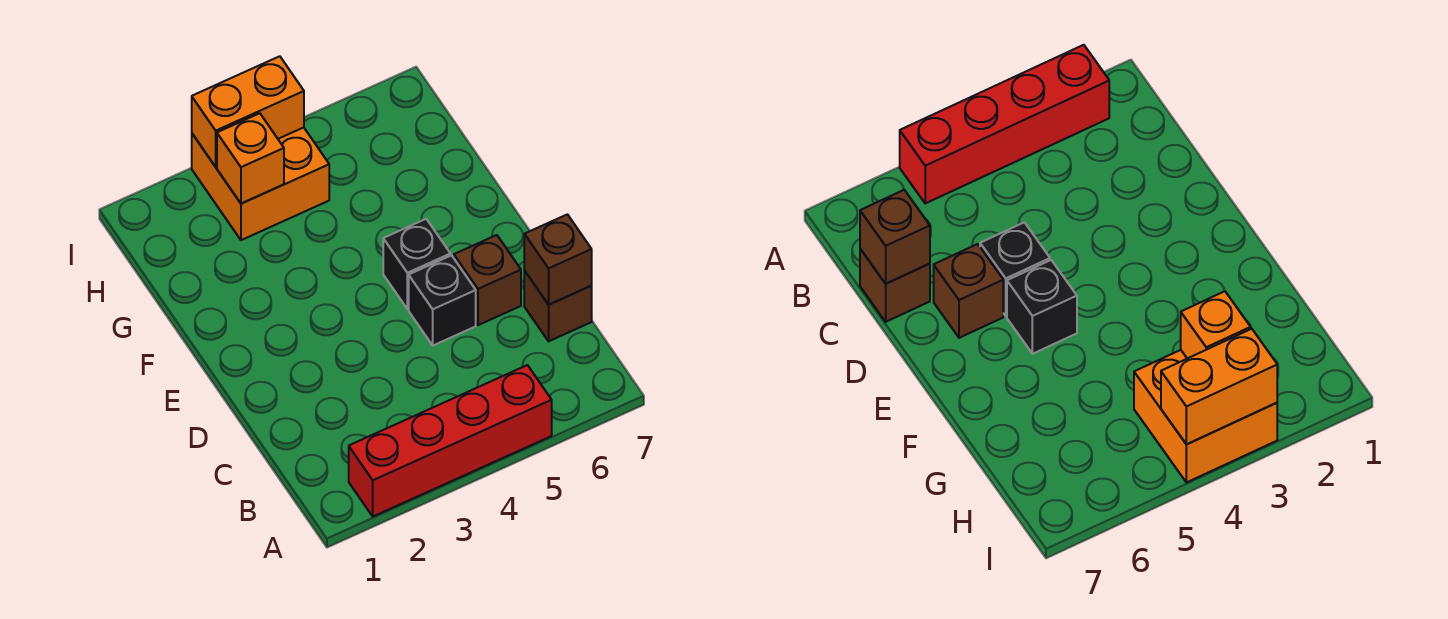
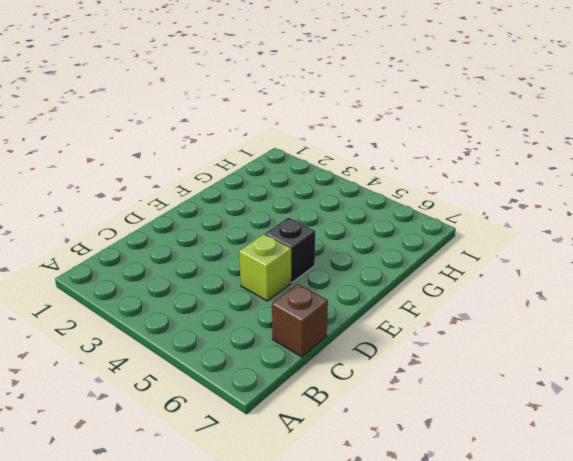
lime 1x1 brick [239,234,291,301] -> black 1x1 brick [409,255,476,345]
none -> red 1x4 brick [349,365,552,516]
none -> brown 1x1 brick [454,235,521,325]

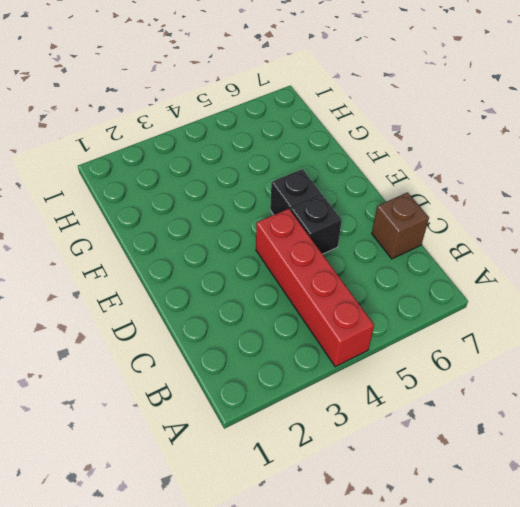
red 1x4 brick [256,209,374,367] -> red 1x4 brick turned to [349,365,552,516]
none -> brown 1x1 brick [454,235,521,325]
none -> orange 2x2 brick [192,128,329,240]

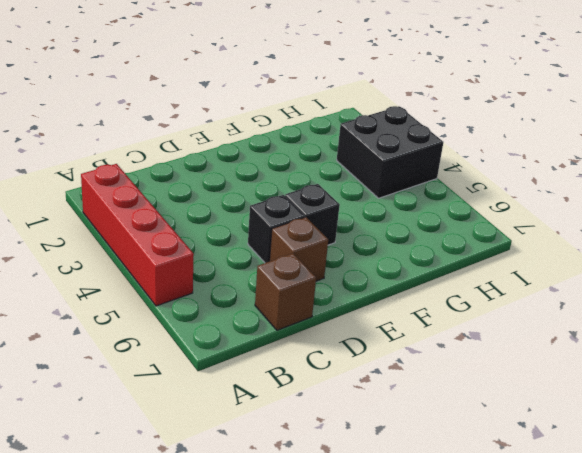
black 2x2 brick [337,106,443,198] -> orange 2x2 brick [192,128,329,240]
none -> brown 1x1 brick [524,214,592,305]
none -> orange 1x1 brick [217,113,284,204]

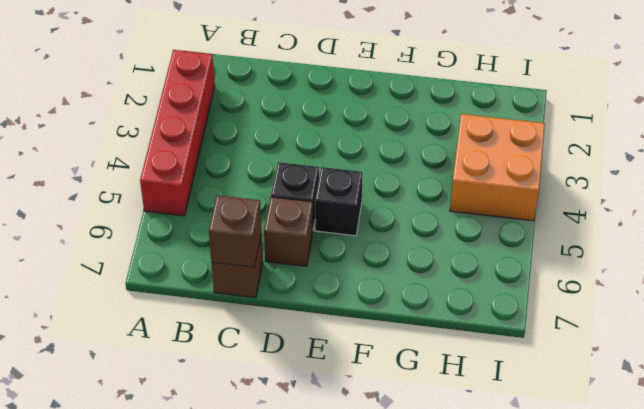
none -> orange 1x1 brick [217,113,284,204]
none -> orange 1x2 brick [192,56,304,167]

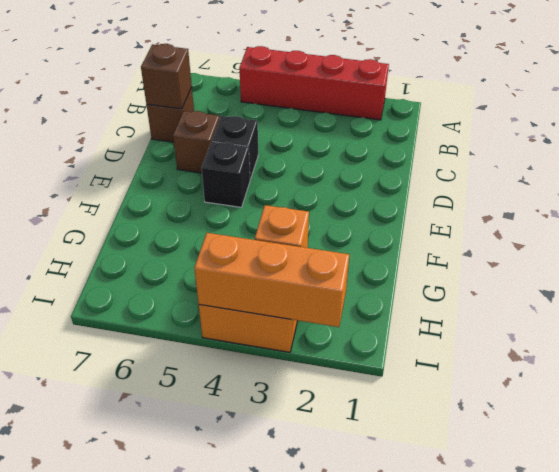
orange 1x3 brick [194,233,349,327] -> orange 1x2 brick [192,56,304,167]

